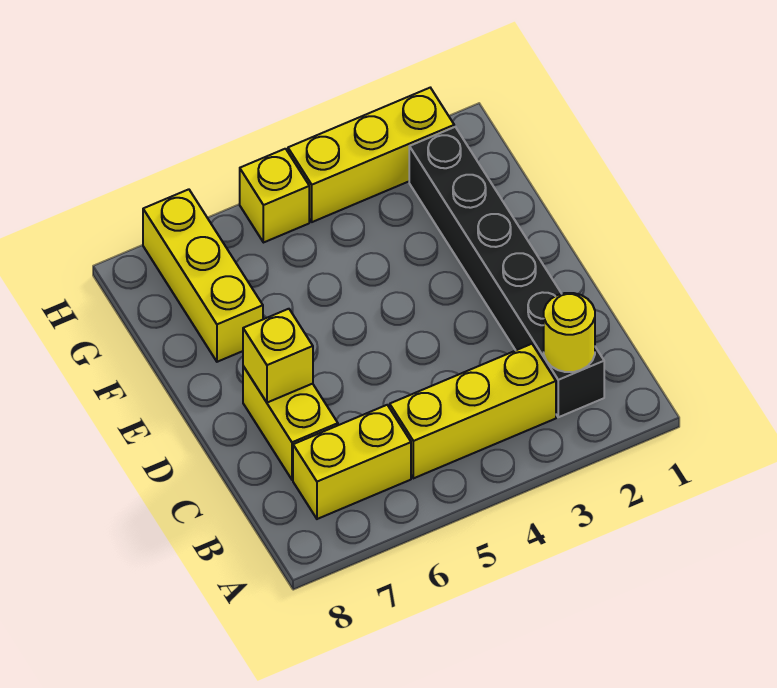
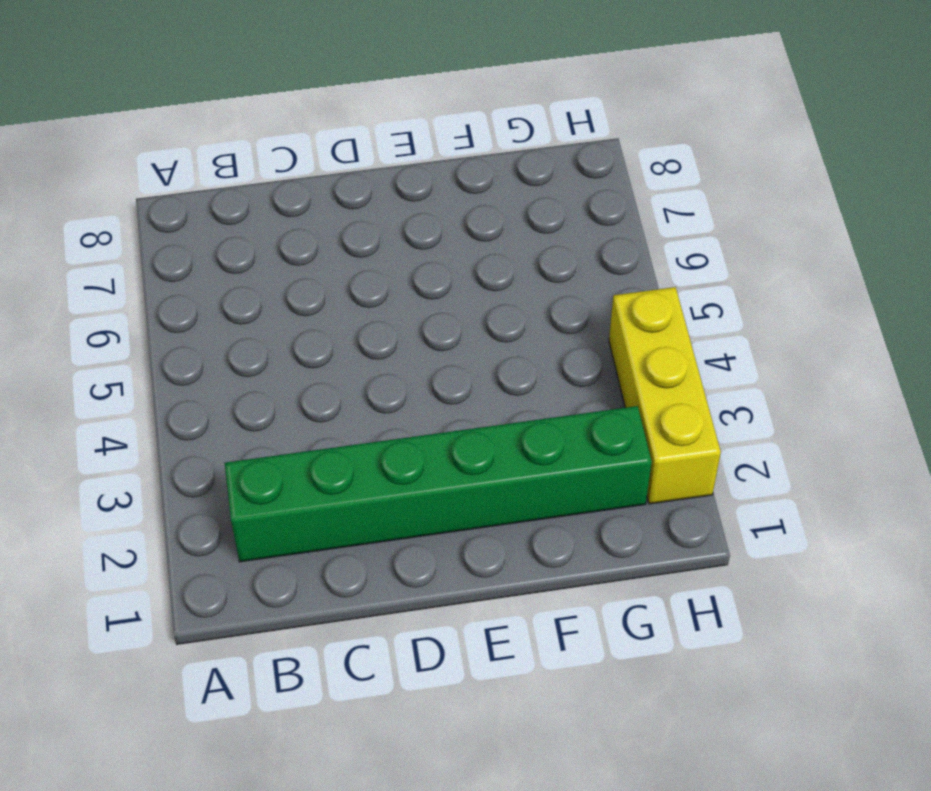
green 1x6 brick [225,406,652,562] -> black 1x6 brick [409,127,604,417]
none -> yellow 1x3 brick [390,344,556,478]
none -> yellow 1x2 brick [293,405,411,519]

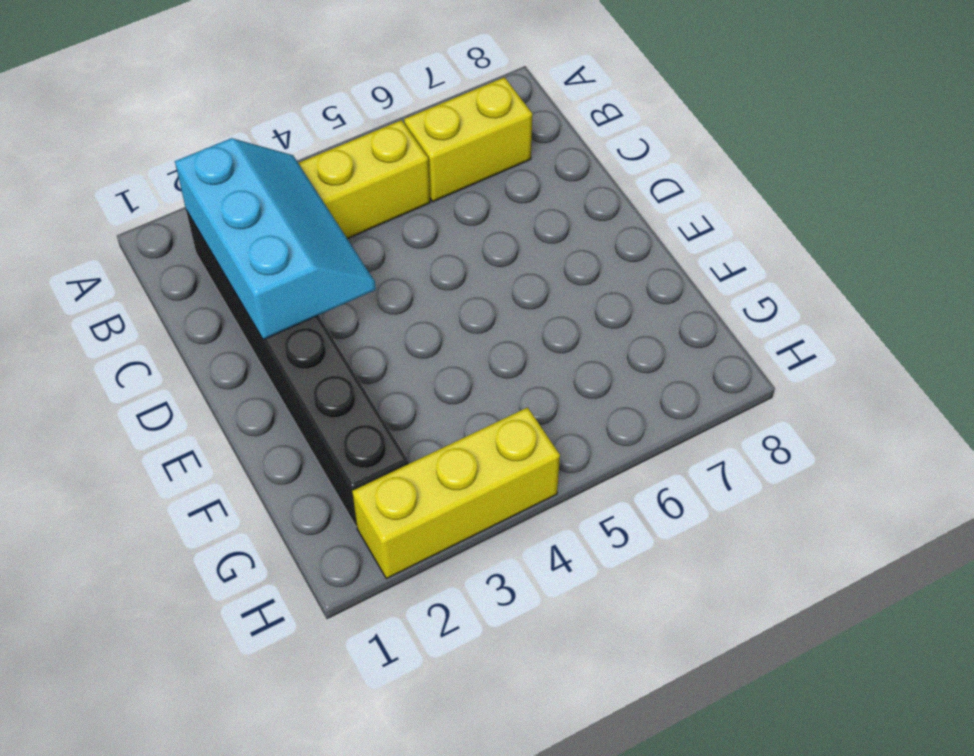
cyan 2x3 slope [175,138,376,340] -> yellow 1x1 round brick [544,293,595,372]
none -> yellow 1x2 brick [243,366,338,480]
none -> yellow 1x3 brick [143,189,263,362]

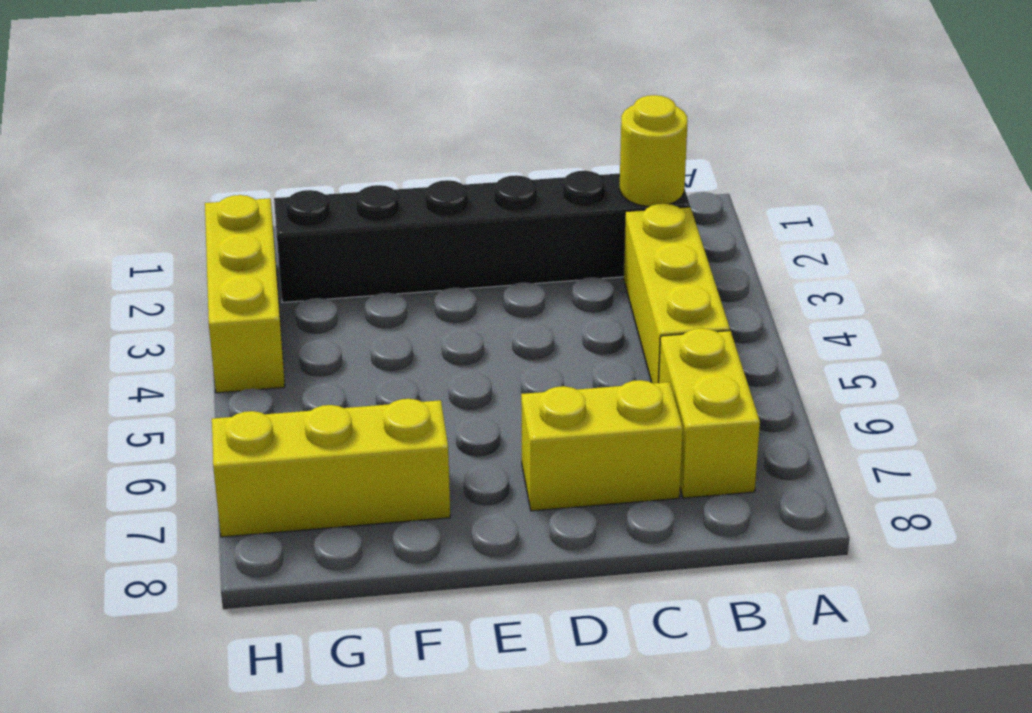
none -> yellow 1x1 brick [240,149,309,243]
none -> yellow 1x1 brick [243,309,313,403]

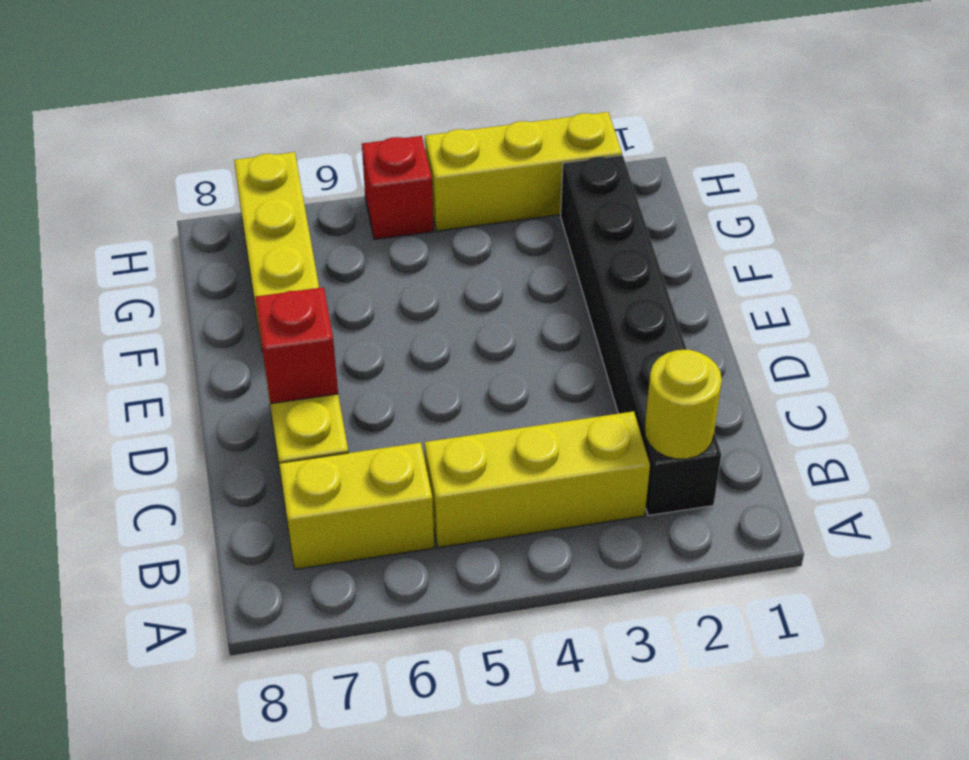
red 1x1 brick [255,287,338,404] -> yellow 1x1 brick [243,309,313,403]
red 1x1 brick [362,136,433,239] -> yellow 1x1 brick [240,149,309,243]

